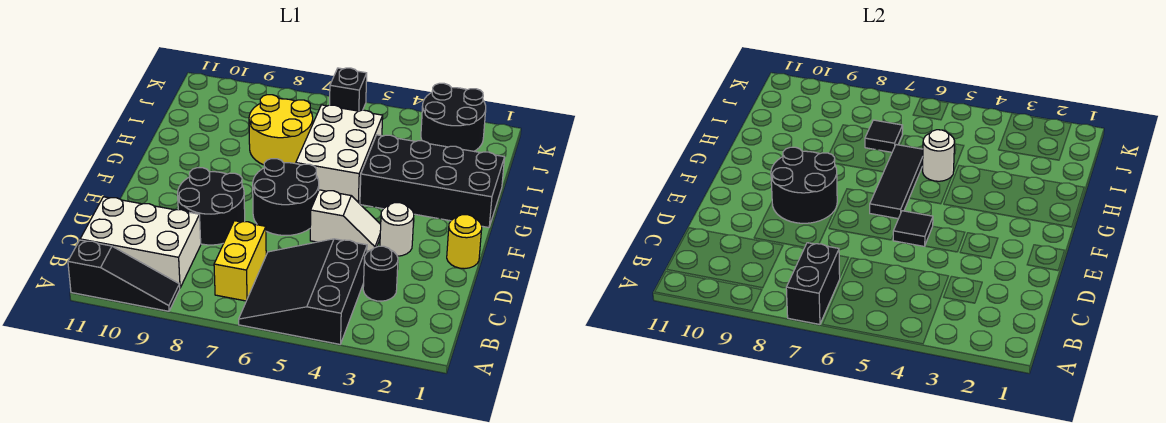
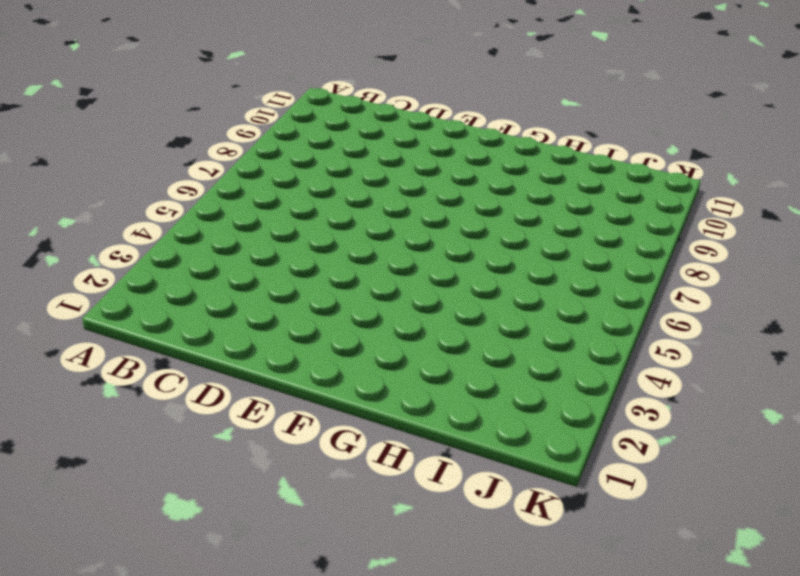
none -> black 3x3 slope [239,239,367,344]
none -> black 1x3 slope [68,240,180,311]
none -> yellow 1x2 brick [214,221,266,301]

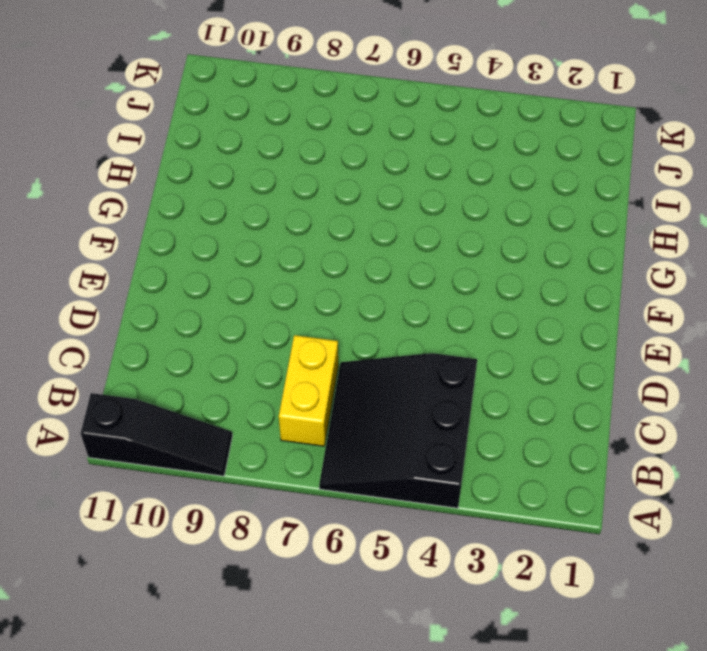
none -> white 2x3 brick [80,197,201,288]
none -> black 1x1 round brick [363,246,398,301]
none -> black 2x2 round brick [178,168,245,245]

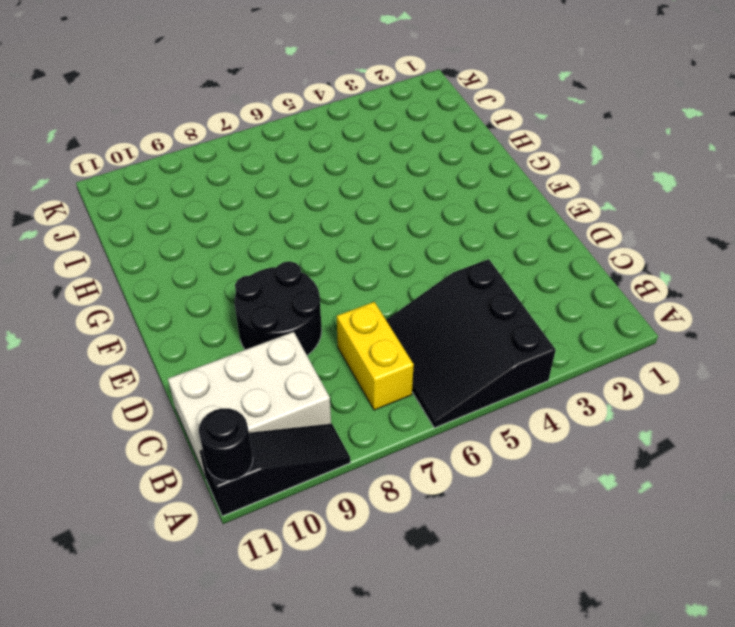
black 1x1 round brick [199,408,253,481] -> black 1x1 round brick moved to [363,246,398,301]
none -> yellow 1x1 round brick [447,215,482,269]
none -> white 1x1 round brick [380,203,414,256]
none -> white 1x2 slope [310,190,381,251]

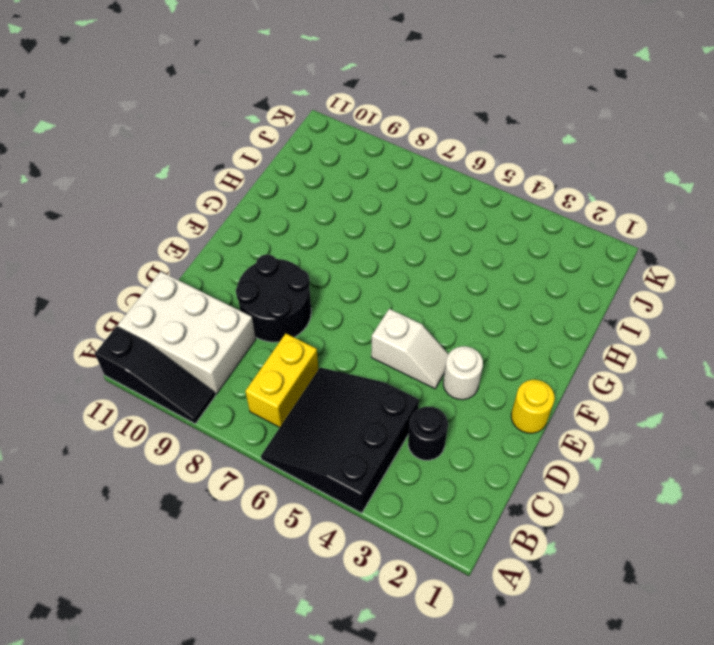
none -> black 2x2 round brick [253,159,319,235]
none -> black 2x4 brick [360,135,505,227]
none -> white 2x3 brick [296,105,383,203]

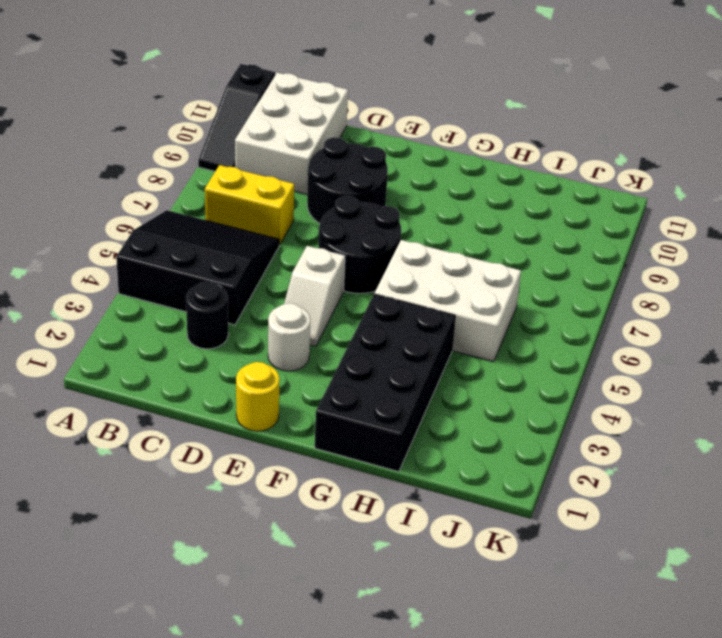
none -> yellow 2x2 round brick [249,95,313,165]
none -> black 2x2 round brick [421,83,486,151]
none -> black 1x1 brick [330,68,367,111]

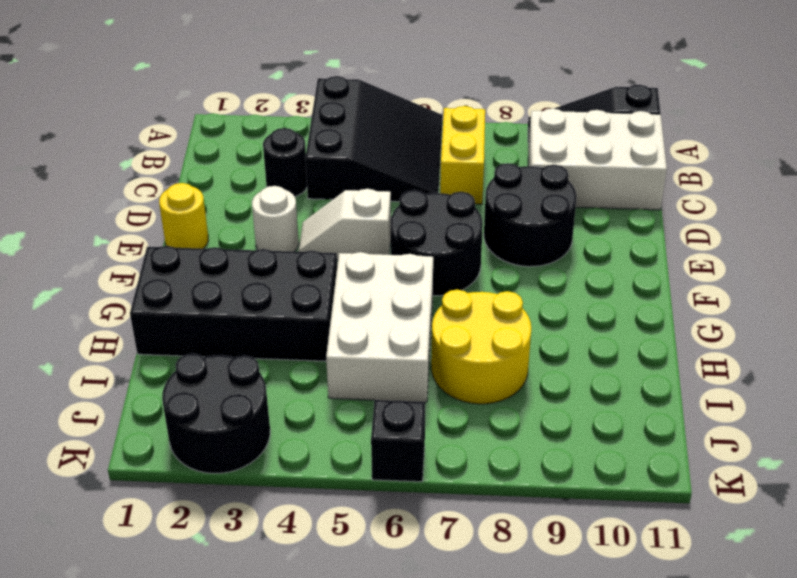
none -> black 1x2 brick [786,243,840,324]
none -> black 1x1 tile [893,211,933,246]
none -> black 2x2 round brick [771,147,837,223]

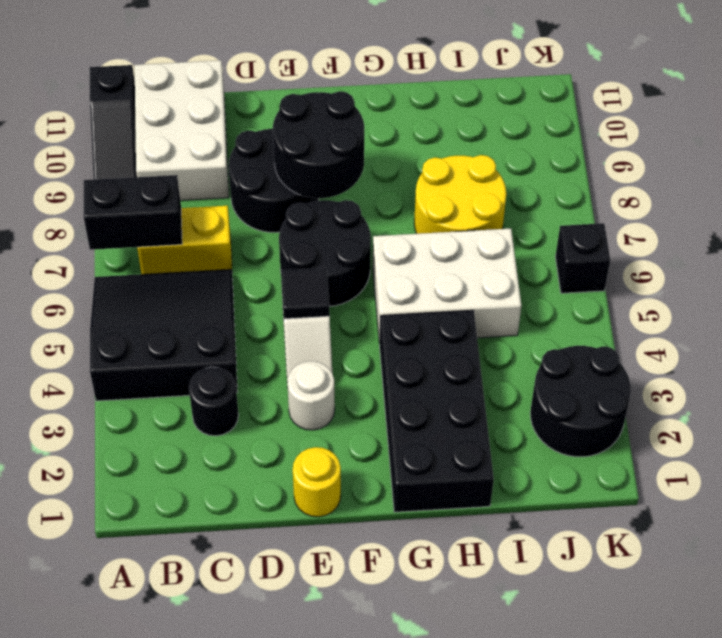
none -> black 1x3 tile [870,145,923,219]
none -> white 1x1 round brick [923,130,955,181]
none -> black 1x1 tile [865,120,903,152]

